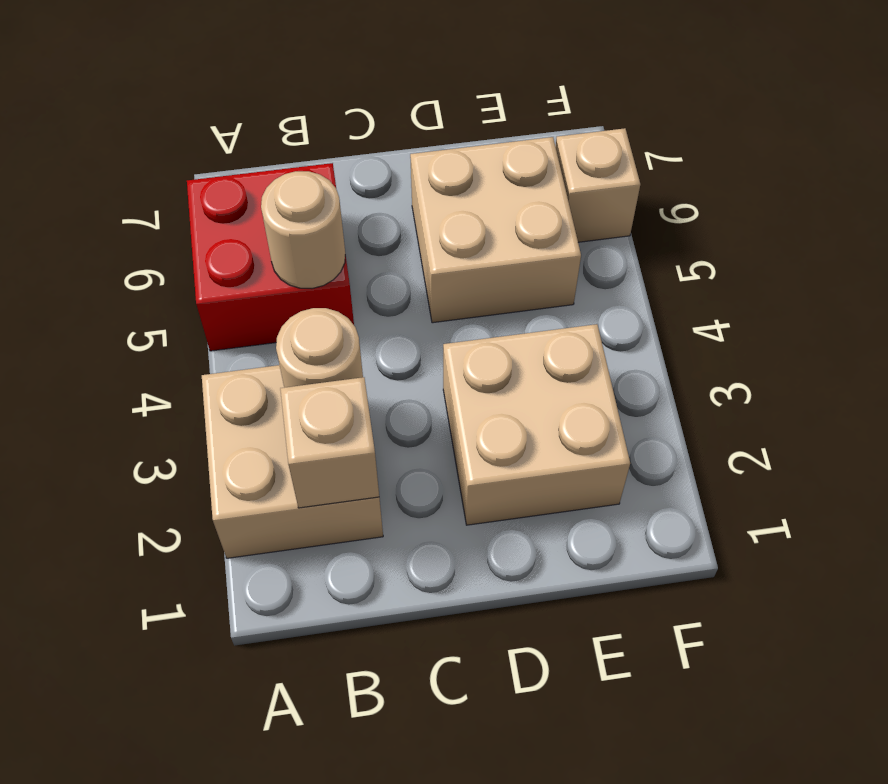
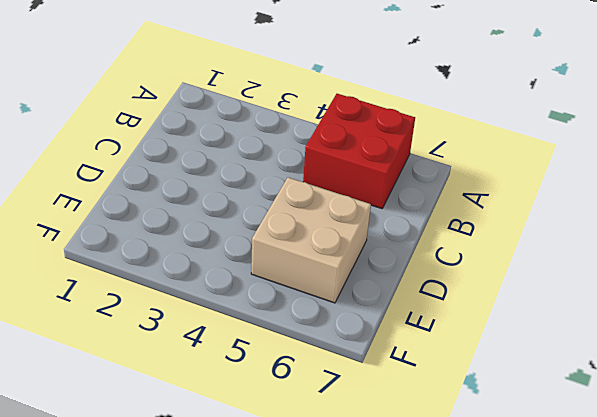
none -> tan 2x2 brick [202,365,383,558]
none -> tan 2x2 brick [443,324,630,525]

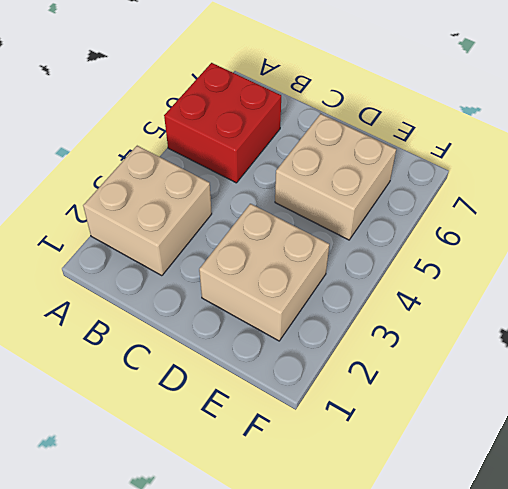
none -> tan 1x1 brick [556,128,640,242]
none -> tan 1x1 brick [280,377,379,508]

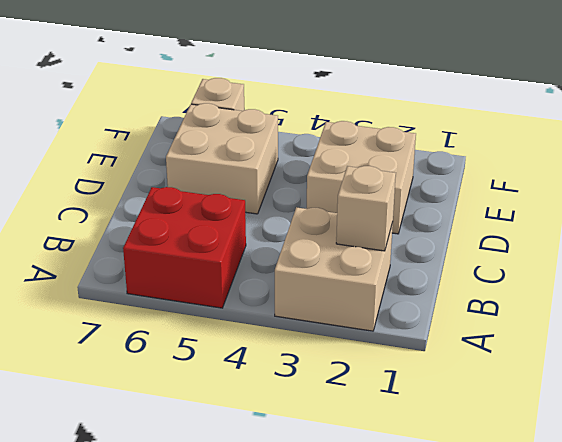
none -> tan 1x1 round brick [276,308,363,388]
none -> tan 1x1 round brick [261,171,345,288]

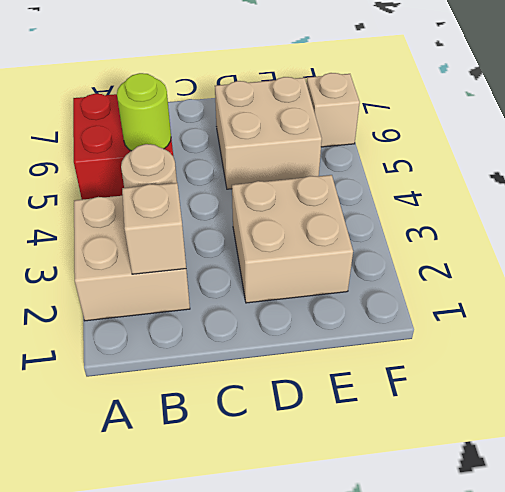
lime 1x1 round brick [117,73,171,151] -> tan 1x1 round brick [261,171,345,288]

